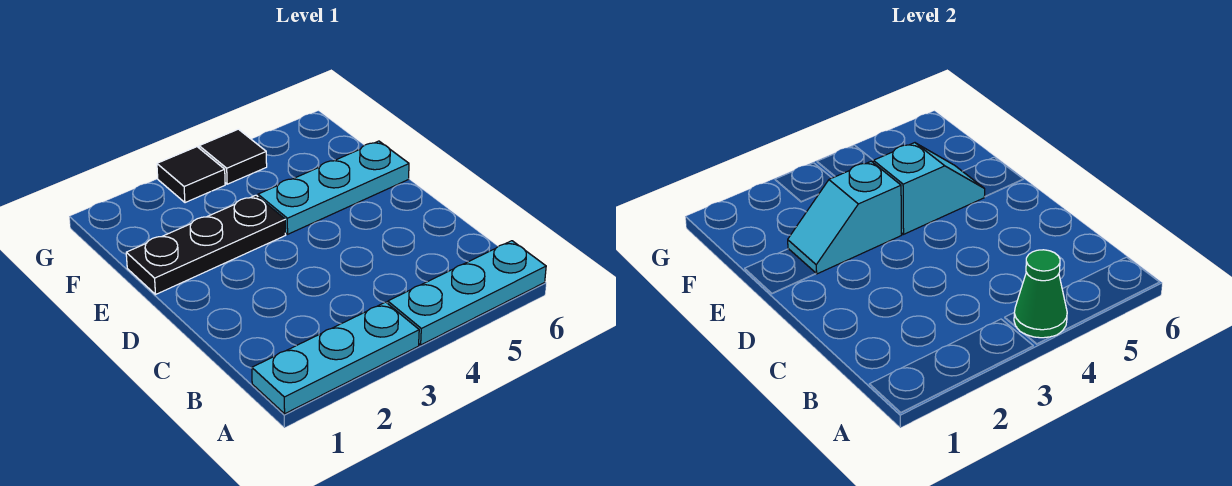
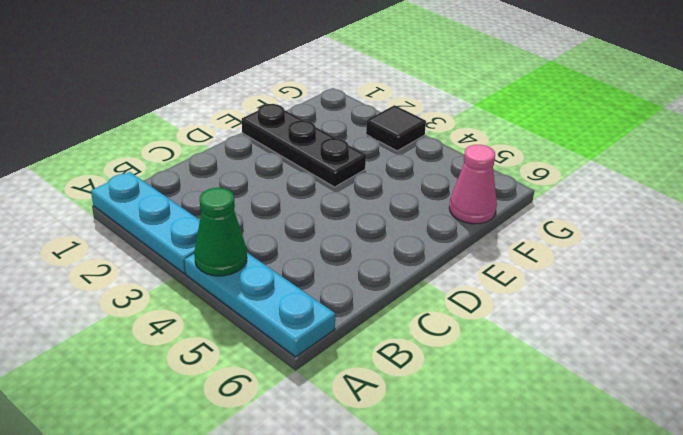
pink 1x1 cone [449,145,497,224] -> none
none -> cyan 1x3 plate [258,141,409,234]
none -> black 1x1 tile [199,129,267,184]

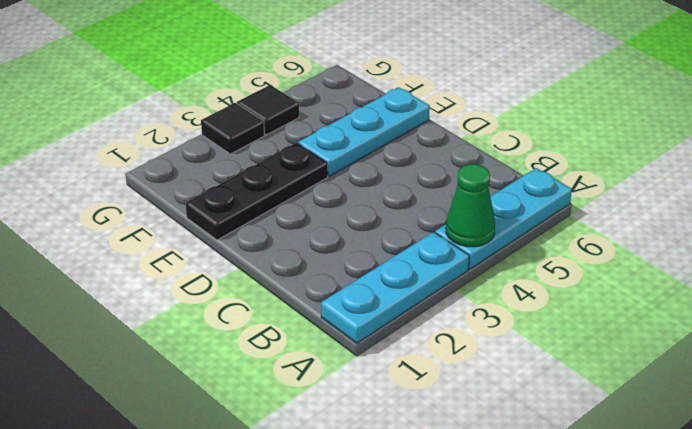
none -> cyan 1x2 slope [788,161,902,274]
none -> cyan 1x2 slope [873,143,985,234]

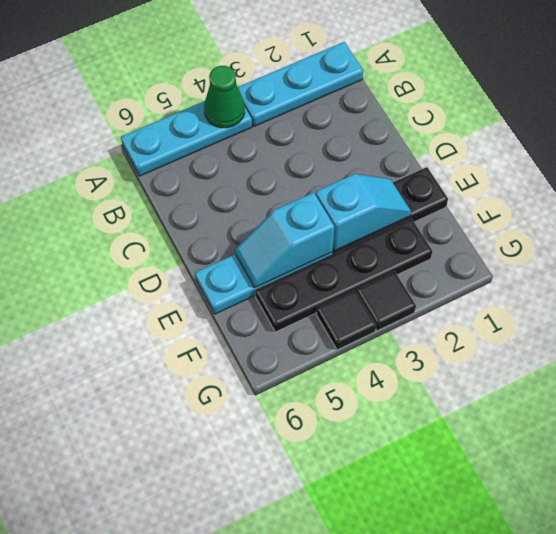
black 1x4 plate [256,218,432,332] -> none

